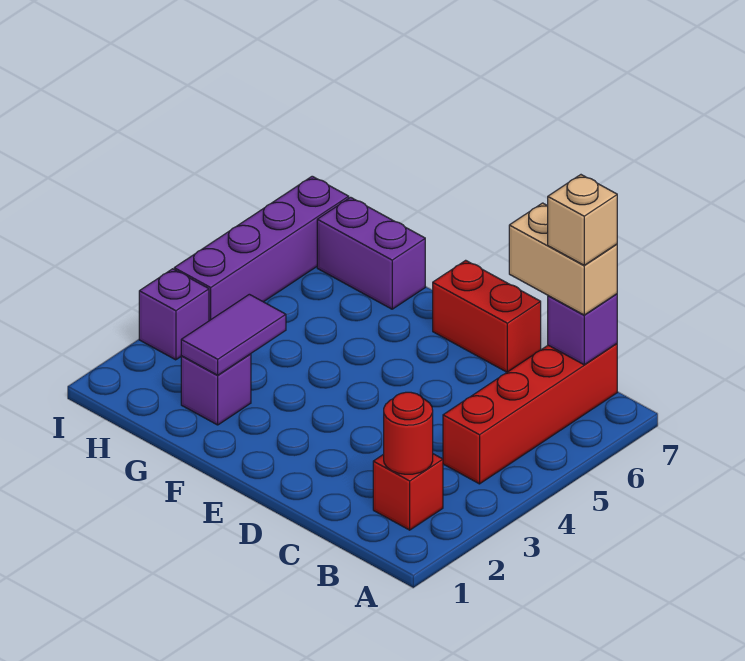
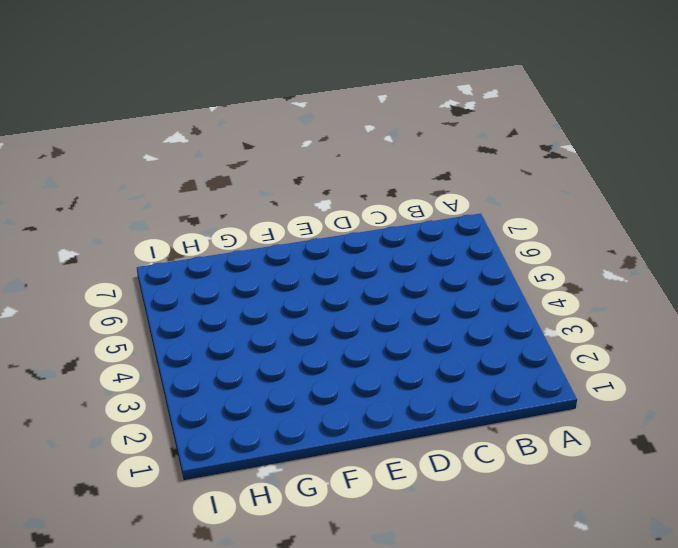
none -> red 1x1 brick [373,454,443,530]
none -> red 1x4 brick [443,344,617,484]
none -> red 1x2 brick [433,260,541,372]

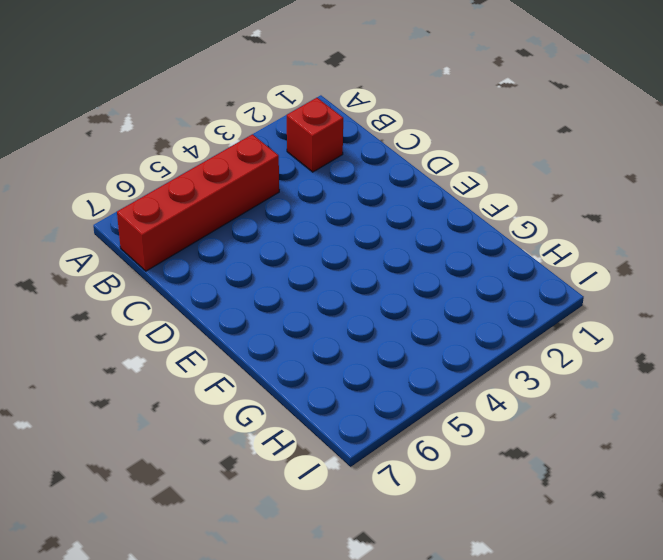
none -> red 1x2 brick [433,260,541,372]
none -> purple 1x1 brick [181,354,251,425]
none -> purple 1x2 brick [317,197,425,309]

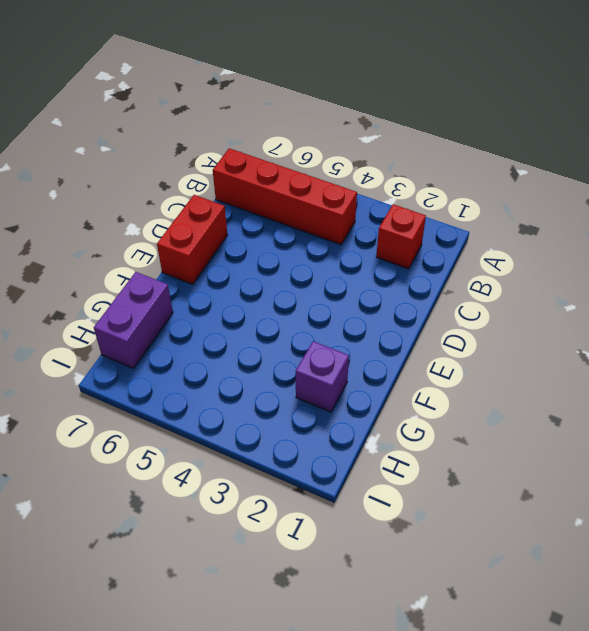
none -> purple 1x1 brick [139,269,209,360]
none -> purple 1x4 brick [174,176,349,321]
none -> red 1x1 round brick [384,392,433,474]

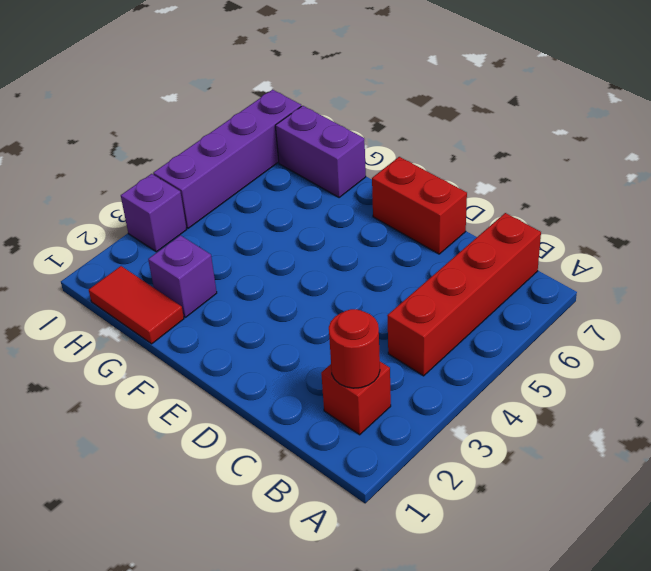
red 1x2 tile [89,266,184,344] -> none
none -> purple 1x1 brick [548,294,617,365]
none -> purple 1x2 tile [181,294,286,375]
none -> tan 1x2 brick [509,203,617,315]

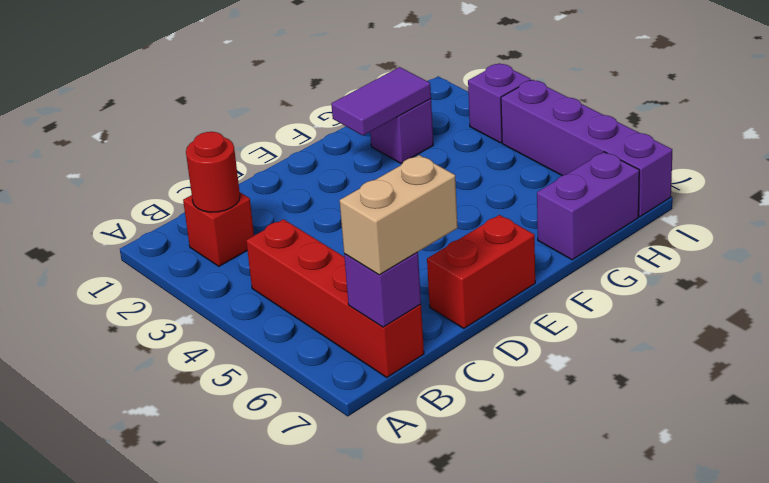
purple 1x2 tile [331,67,431,136] -> purple 1x2 tile turned to [181,294,286,375]
none -> tan 1x1 brick [548,175,617,265]

